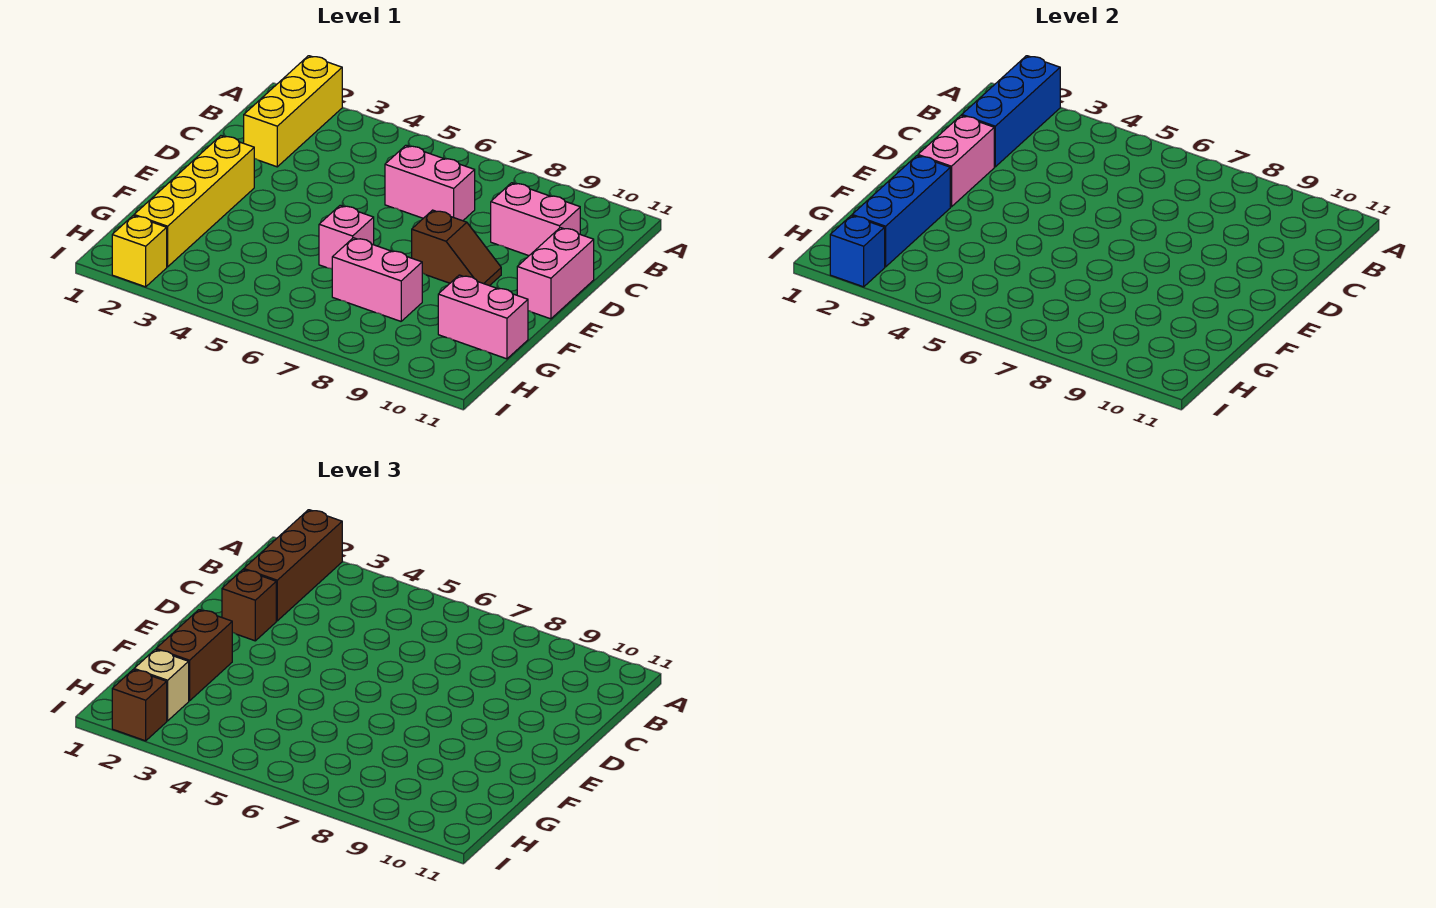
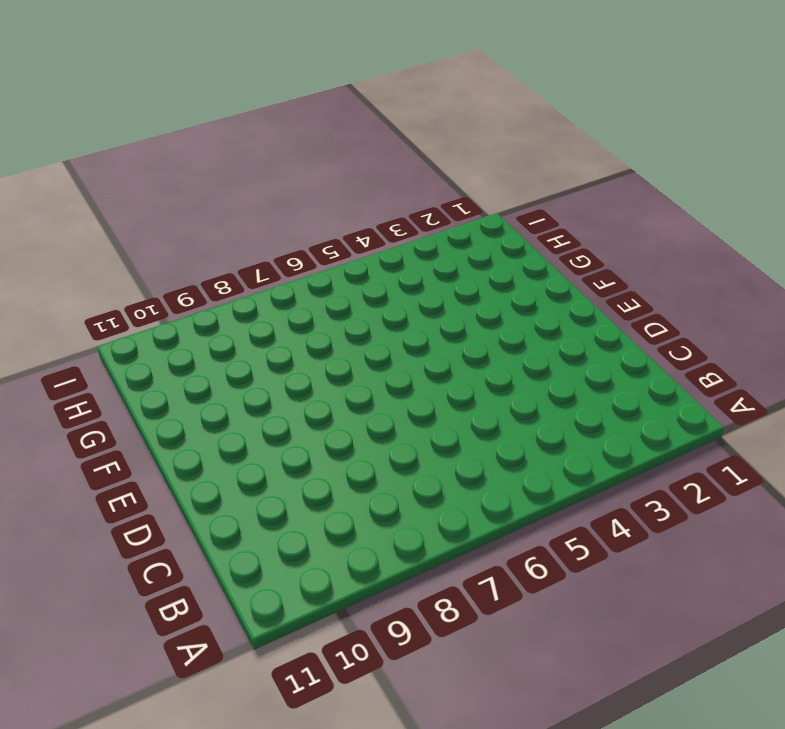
none -> yellow 1x3 brick [244,56,342,167]
none -> pink 1x2 brick [385,145,475,221]
none -> pink 1x2 brick [491,183,580,256]

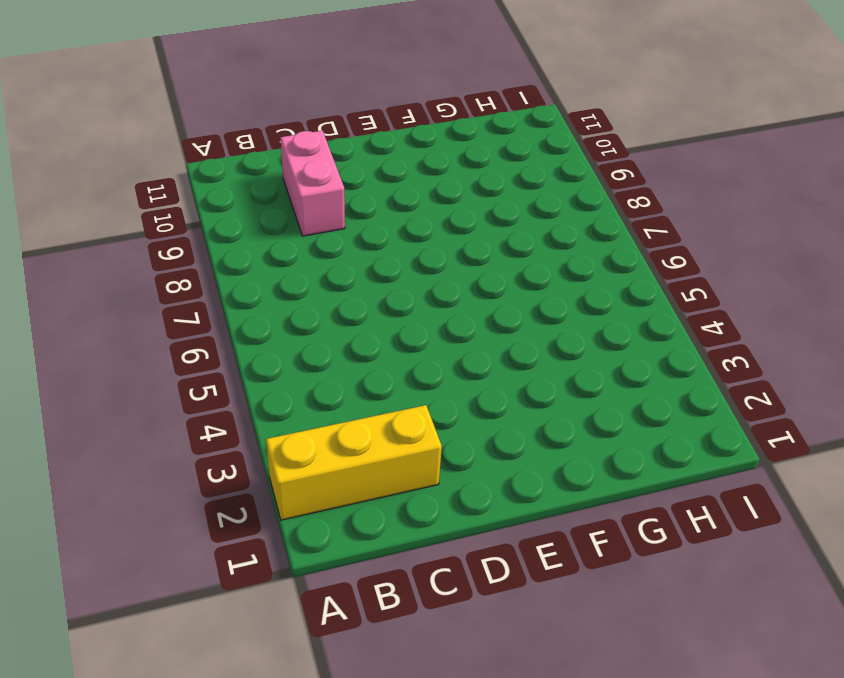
none -> pink 1x2 brick [385,145,475,221]
none -> pink 1x2 brick [517,228,594,319]
none -> yellow 1x4 brick [134,136,254,267]

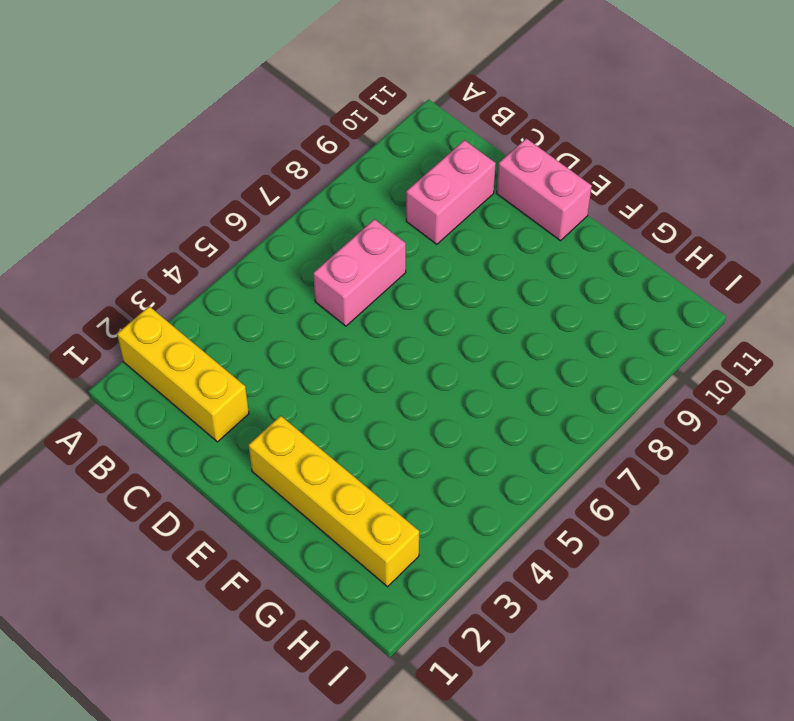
none -> brown 1x2 slope [412,210,501,286]
none -> pink 1x1 brick [319,205,374,269]
none -> pink 1x2 brick [332,238,422,321]

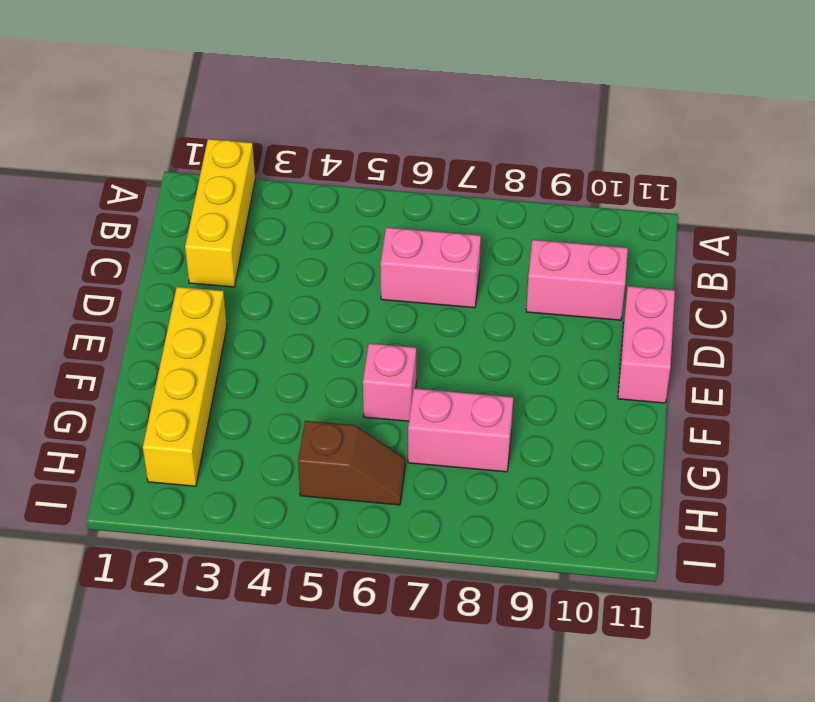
brown 1x2 slope [298,421,405,505] -> brown 1x2 slope moved to [412,210,501,286]
none -> pink 1x2 brick [438,275,528,359]
none -> yellow 1x1 brick [112,216,167,287]
none -> blue 1x3 brick [962,56,1060,167]

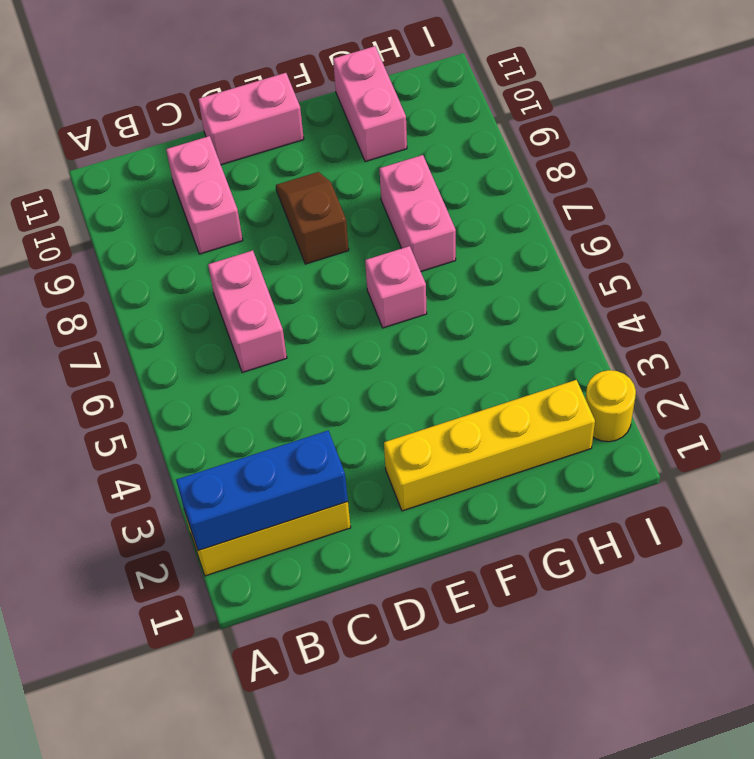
yellow 1x1 round brick [586,370,636,442] -> yellow 1x1 brick [112,216,167,287]
none -> pink 1x2 brick [918,116,994,207]
none -> blue 1x3 brick [852,156,950,267]
none -> blue 1x1 brick [830,216,885,287]

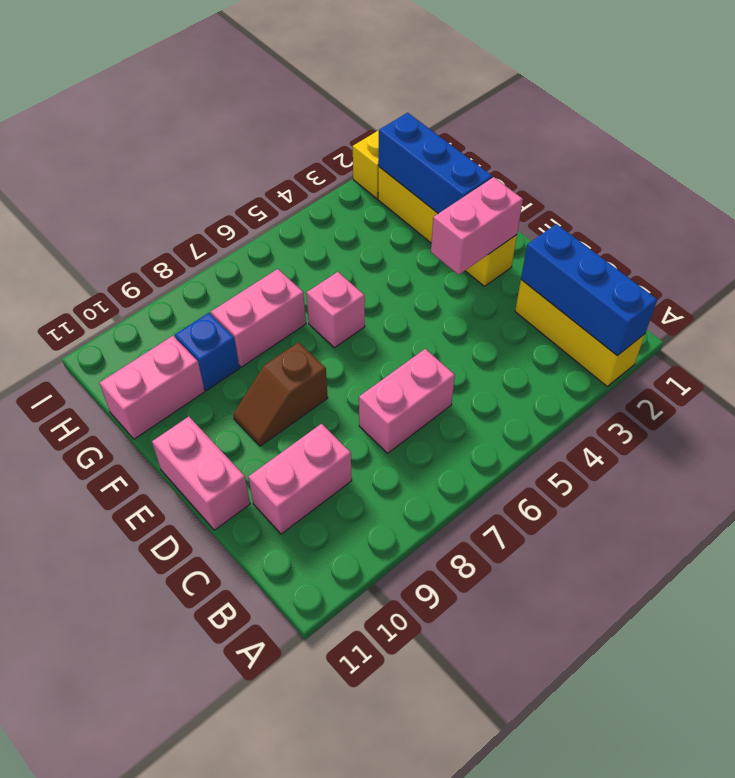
pink 1x2 brick [431,177,523,275] -> pink 1x2 brick turned to [918,116,994,207]
blue 1x1 brick [175,313,240,390] -> blue 1x1 brick moved to [830,216,885,287]
none -> brown 1x3 brick [244,510,342,621]
none -> brown 1x1 brick [222,570,276,641]
none -> brown 1x2 brick [156,610,232,701]

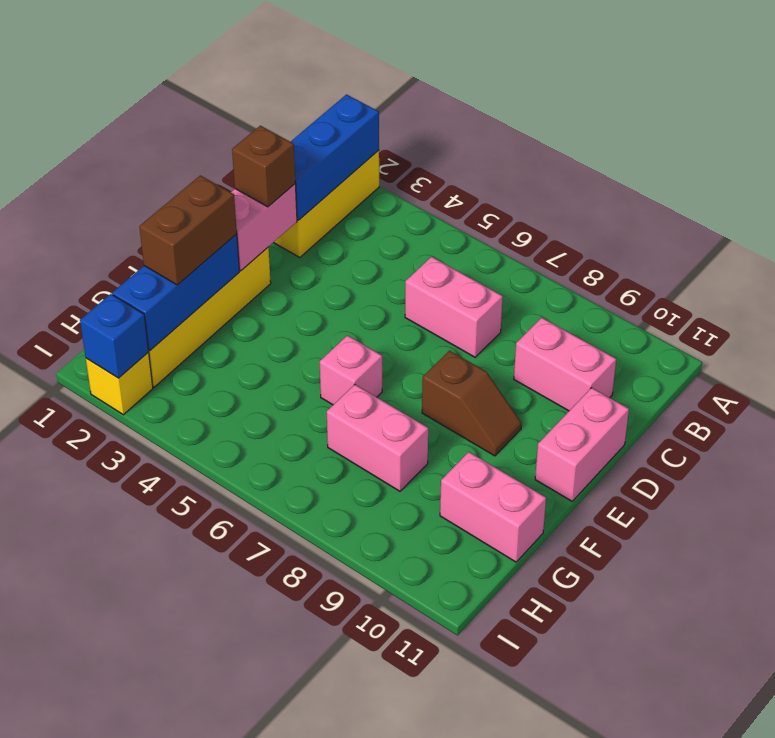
none -> brown 1x3 brick [244,510,342,621]
none -> tan 1x1 brick [134,650,189,721]
none -> brown 1x1 brick [112,670,167,741]

